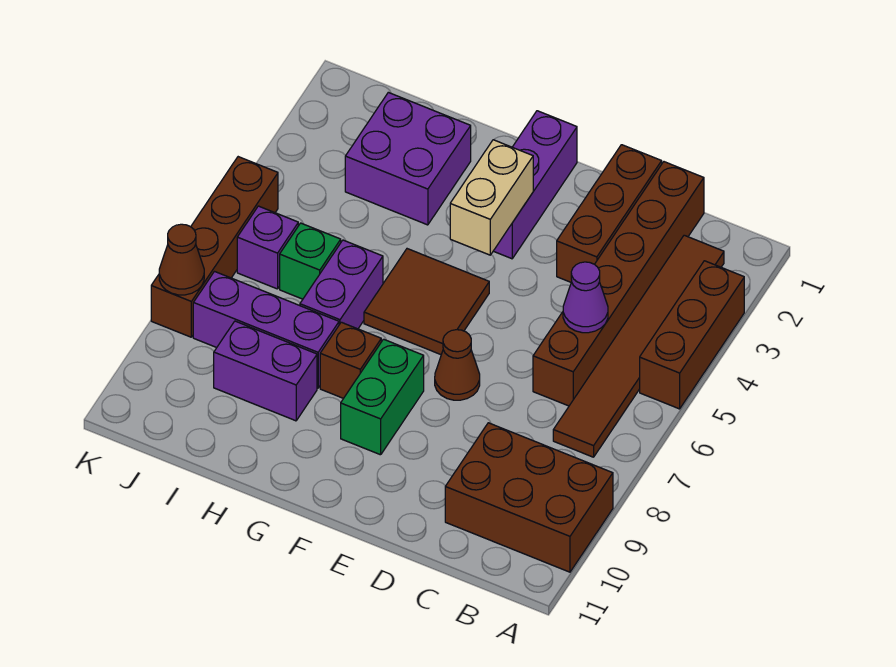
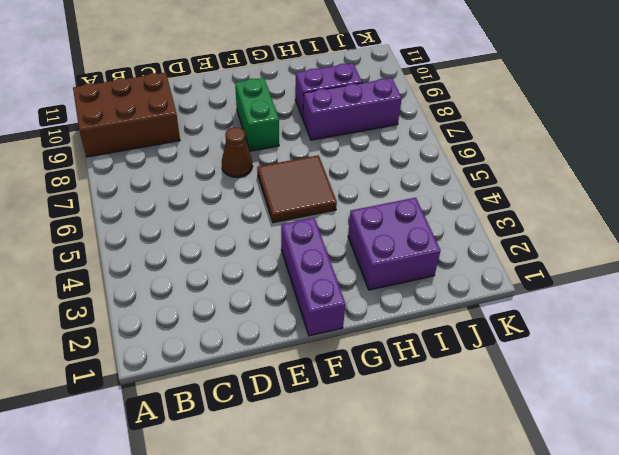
none -> brown 1x3 brick [640,261,744,409]
none -> brown 1x6 tile [553,235,724,457]
none -> brown 1x6 brick [533,162,704,406]

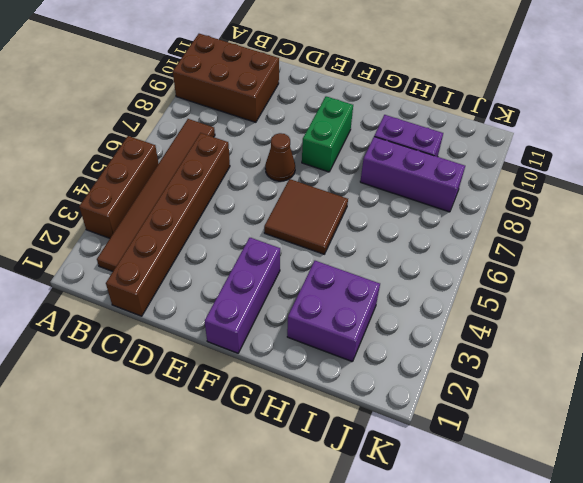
none -> brown 1x3 brick [557,145,662,282]
none -> brown 1x1 brick [320,322,381,398]
none -> purple 1x2 brick [300,240,383,329]

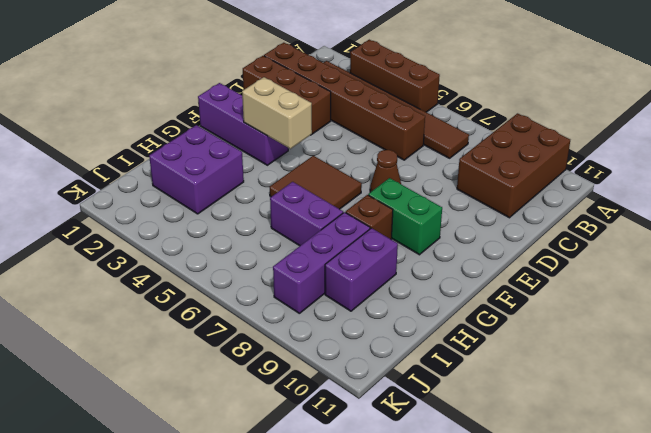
none -> green 1x1 brick [280,223,341,299]
none -> purple 1x1 brick [237,206,298,289]
none -> brown 1x4 brick [151,157,278,337]

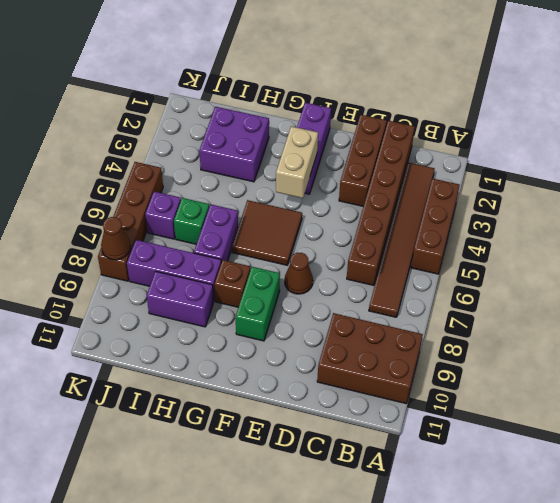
none -> purple 1x1 cone [563,262,608,333]

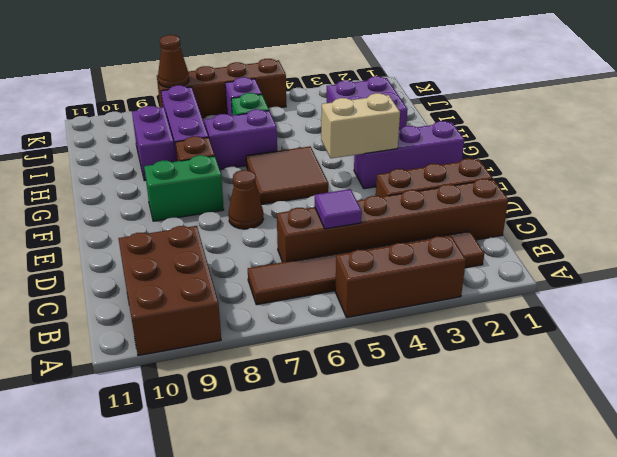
purple 1x1 tile [315,189,362,229] -> purple 1x1 cone [563,262,608,333]

